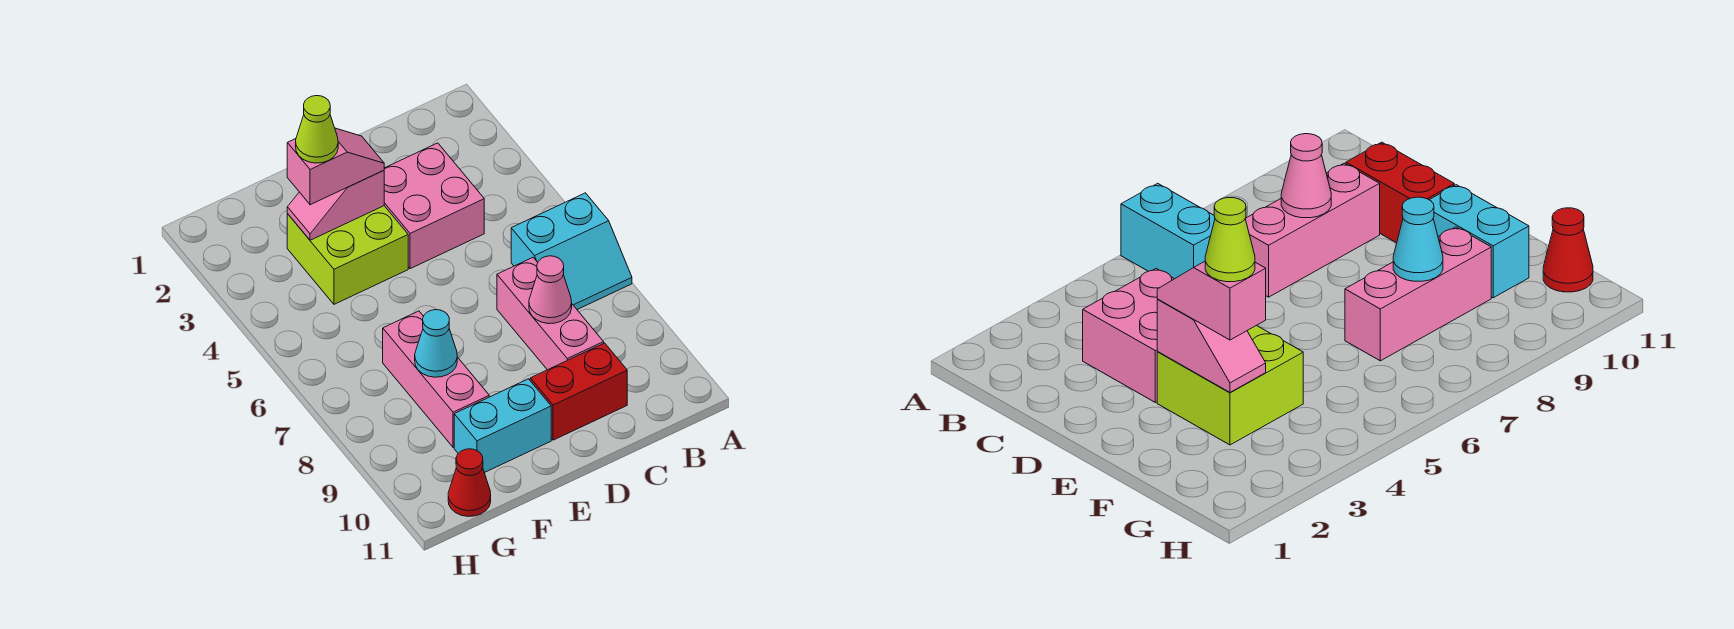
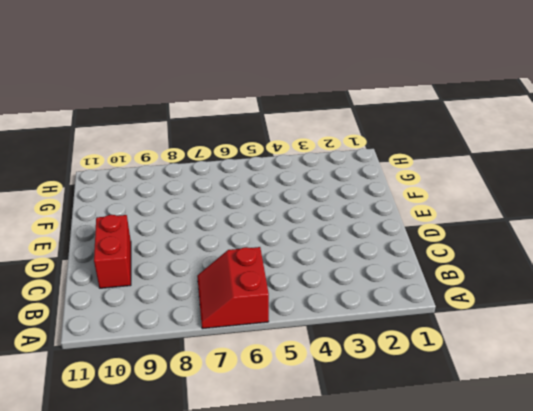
red 2x2 slope [197,247,269,329] -> cyan 2x2 slope [511,193,632,309]
none -> pink 2x2 brick [384,143,484,269]
none -> pink 1x3 brick [497,258,604,370]
none -> lime 2x2 brick [287,206,408,304]

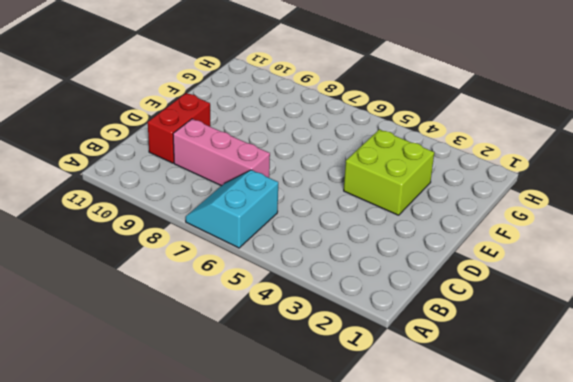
none -> pink 2x2 brick [384,143,484,269]
none -> cyan 1x2 brick [454,379,551,473]
none -> pink 1x3 brick [383,311,489,447]

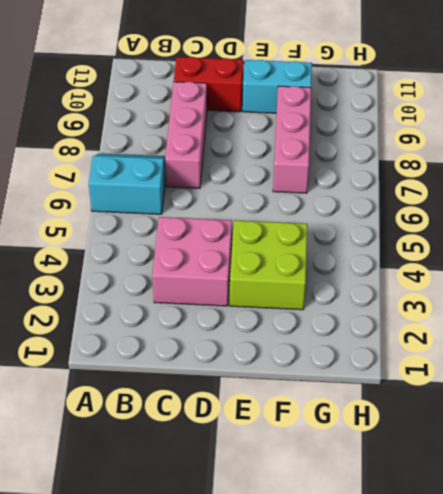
none -> red 1x1 cone [448,449,491,516]
none -> pink 1x1 cone [529,256,572,324]
none -> pink 1x2 slope [287,171,384,240]

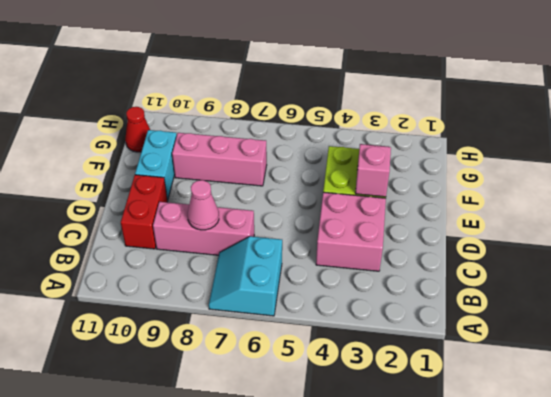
none -> cyan 1x1 cone [415,310,457,377]
none -> pink 1x2 slope [287,128,384,205]
none -> lime 1x1 cone [296,96,338,163]

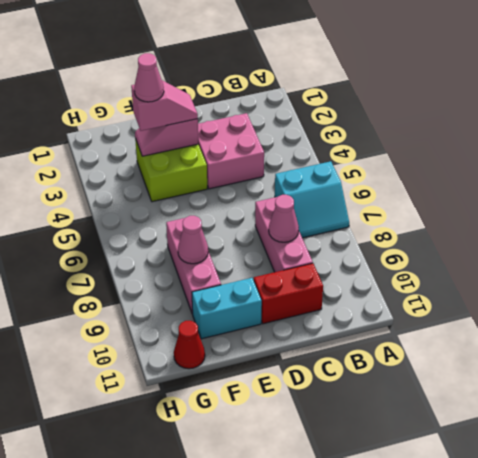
pink 1x1 cone [134,53,164,102] -> lime 1x1 cone [296,96,338,163]
pink 1x1 cone [178,216,208,264] -> cyan 1x1 cone [415,310,457,377]

